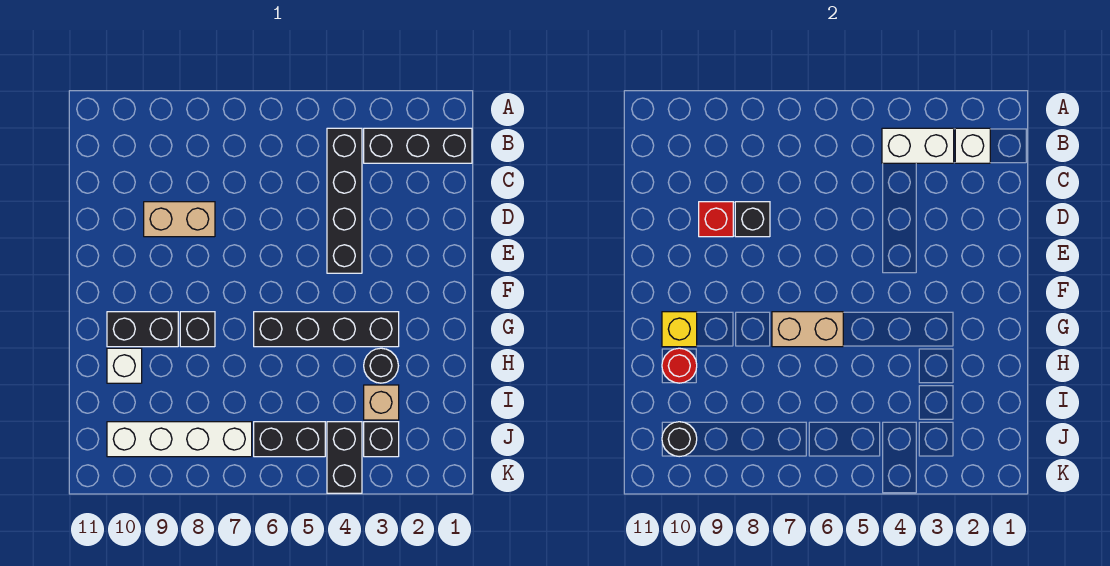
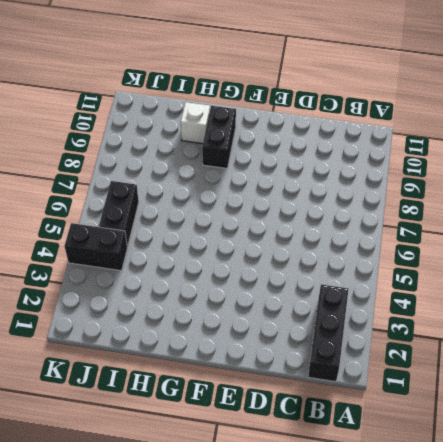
none -> black 1x4 brick [327,128,362,273]
none -> tan 1x2 brick [144,202,215,237]
none -> black 1x4 brick [254,312,399,347]

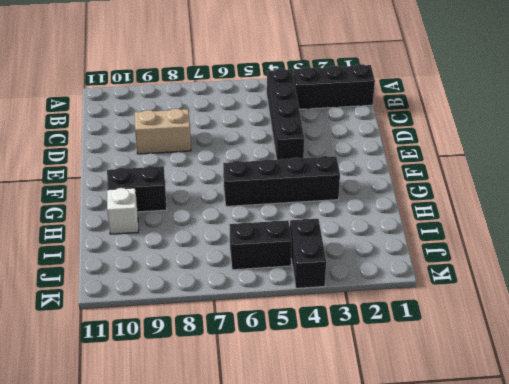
none -> black 1x1 brick [180,312,215,347]
none -> black 1x1 round brick [364,348,398,383]
none -> tan 1x1 brick [364,385,399,420]

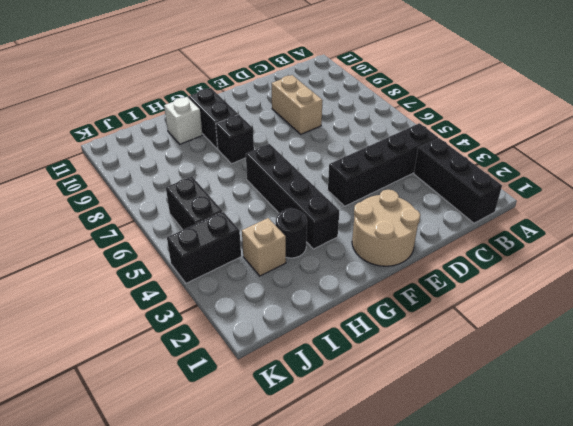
tan 2x2 round brick [352,190,420,266] -> none
none -> black 1x1 brick [364,422,399,457]
none -> white 1x4 brick [107,422,252,457]
none -> white 1x1 brick [955,128,990,163]

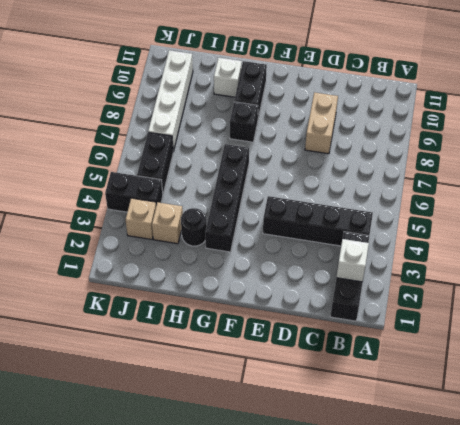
tan 1x1 brick [126,198,156,240] -> black 1x1 brick [364,422,399,457]
none -> white 1x2 brick [882,128,954,163]
none -> black 1x1 brick [735,202,770,237]
none -> red 1x1 brick [699,202,733,237]

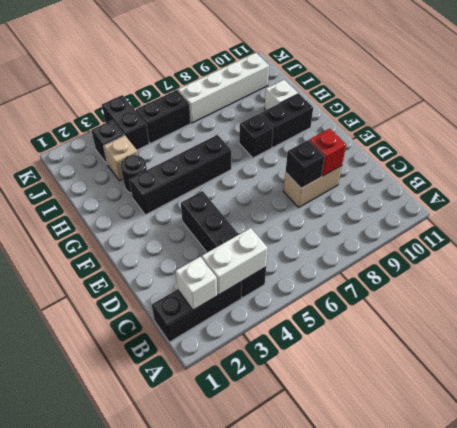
none -> tan 1x2 brick [772,312,843,347]
none -> yellow 1x1 brick [662,312,697,347]
none -> red 1x1 round brick [662,348,697,383]

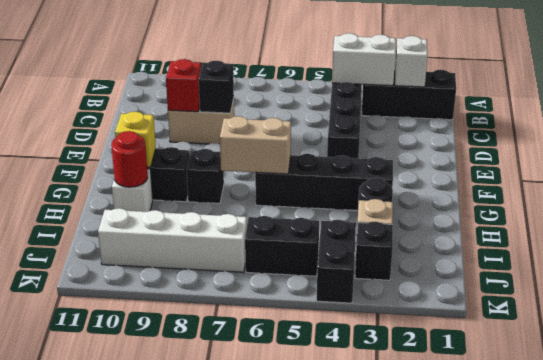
none -> black 1x1 round brick [662,422,697,457]

